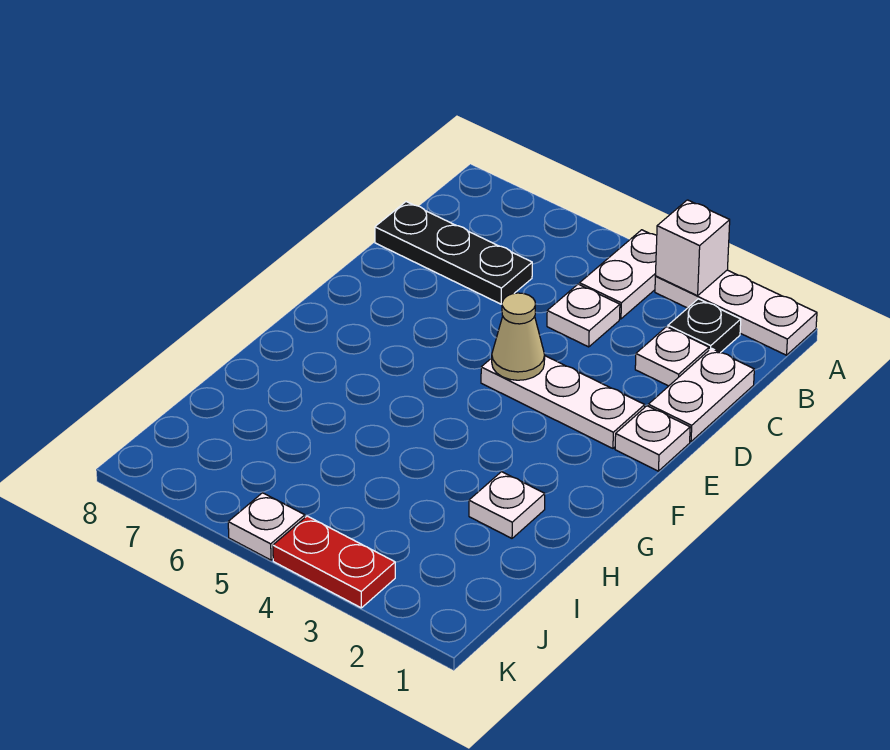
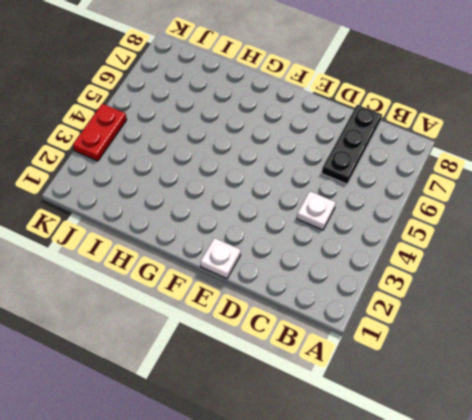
none -> white 1x3 plate [655,270,817,355]
none -> white 1x2 plate [580,230,657,319]
none -> black 1x1 plate [668,299,741,353]

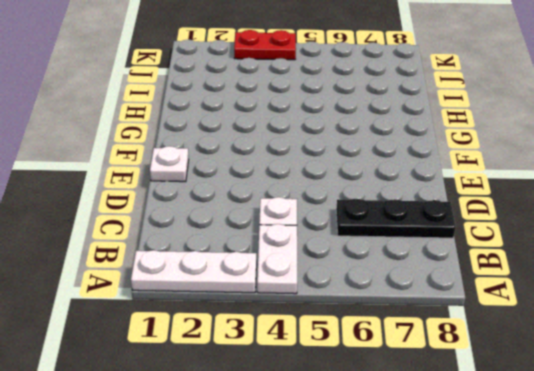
none -> black 1x1 plate [668,299,741,353]
none -> white 1x2 plate [648,348,754,442]
none -> white 1x1 plate [635,327,709,386]

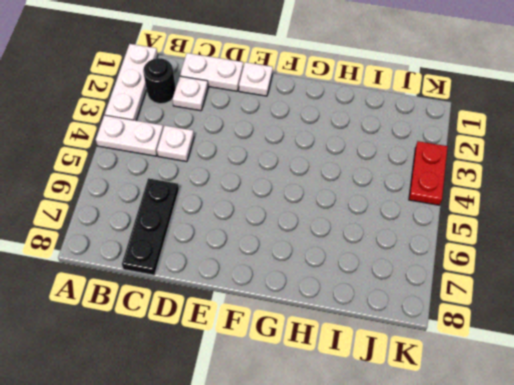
black 1x1 round brick [143,58,176,104] -> black 1x1 plate [668,299,741,353]
none -> white 1x3 plate [481,356,645,448]
none -> white 1x1 plate [469,472,545,538]
none -> white 1x1 plate [228,493,305,560]

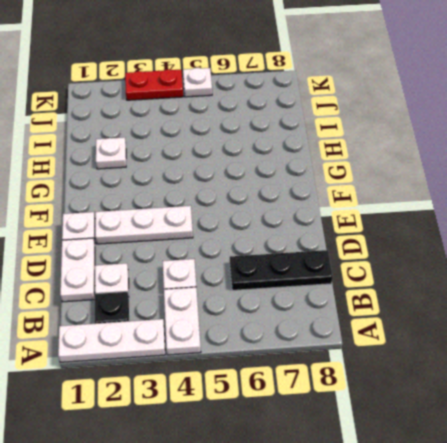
none -> white 1x1 brick [655,200,730,296]
none -> tan 1x1 cone [492,293,545,380]

